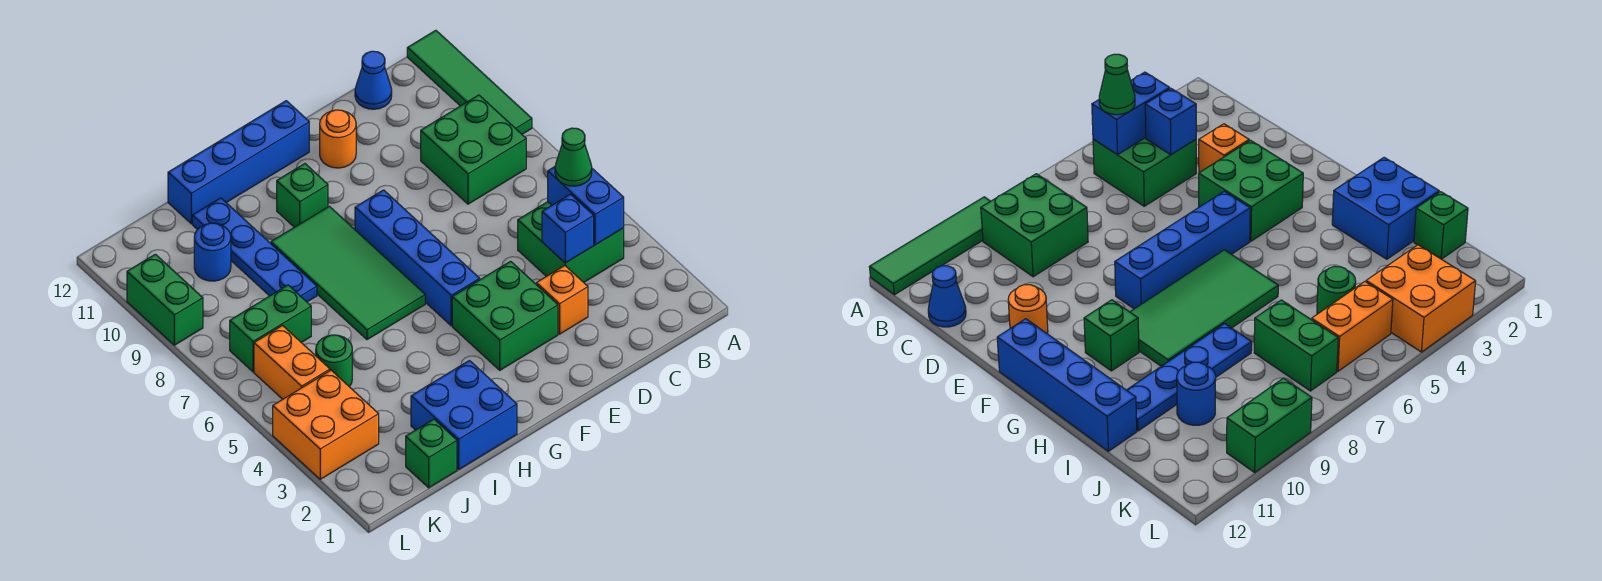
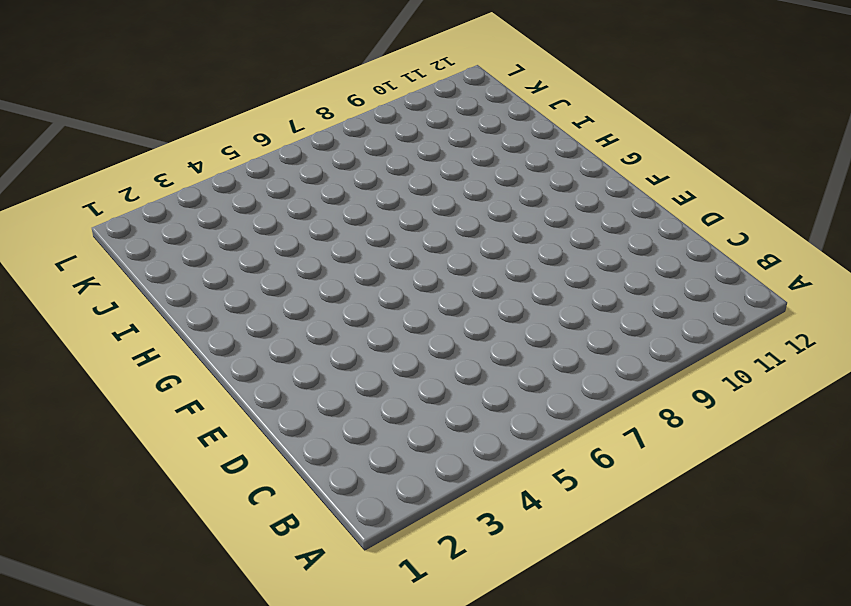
none -> green 1x4 tile [407,30,532,134]
none -> green 2x2 brick [518,202,624,282]
none -> green 2x2 brick [421,95,526,204]

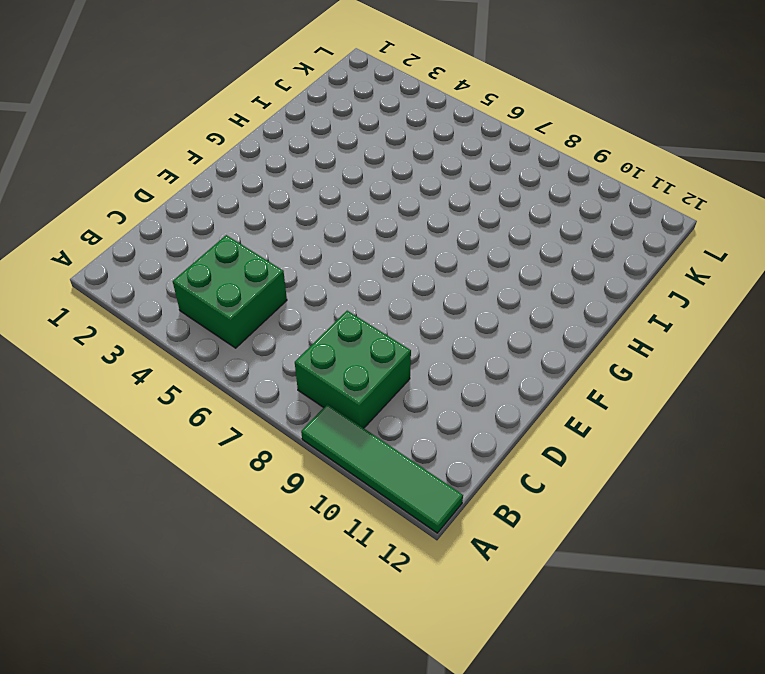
none -> blue 1x1 cone [355,51,392,109]
none -> orange 1x1 brick [536,266,588,334]
none -> green 2x2 brick [452,261,558,370]

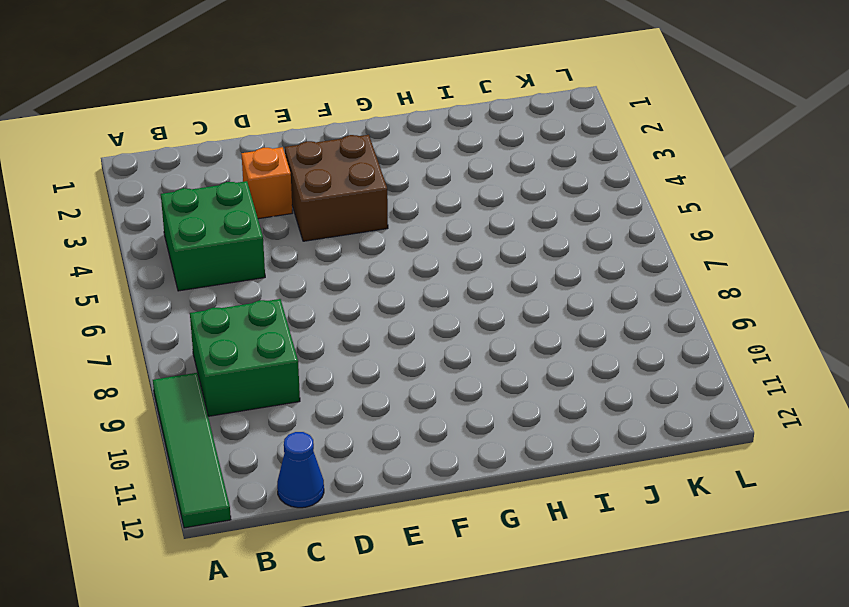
brown 2x2 brick [285,135,388,241] -> green 2x2 brick [452,261,558,370]
none -> orange 1x1 round brick [320,110,356,168]
none -> blue 1x4 brick [355,190,480,326]
none -> blue 1x4 brick [168,101,309,224]

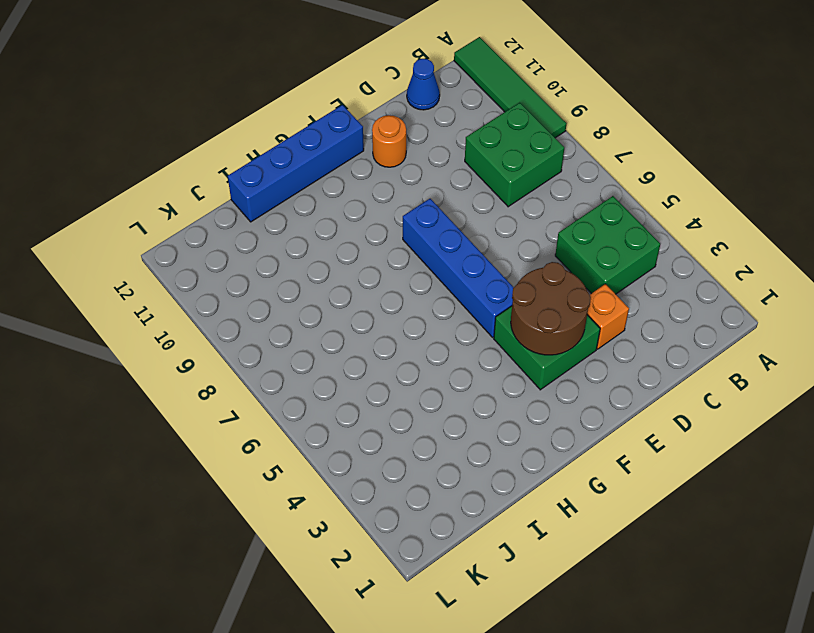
brown 2x2 round brick [511,262,591,355] -> none
none -> green 2x4 tile [271,206,425,340]
none -> green 1x1 brick [277,164,328,227]
none -> blue 2x2 brick [411,361,517,469]

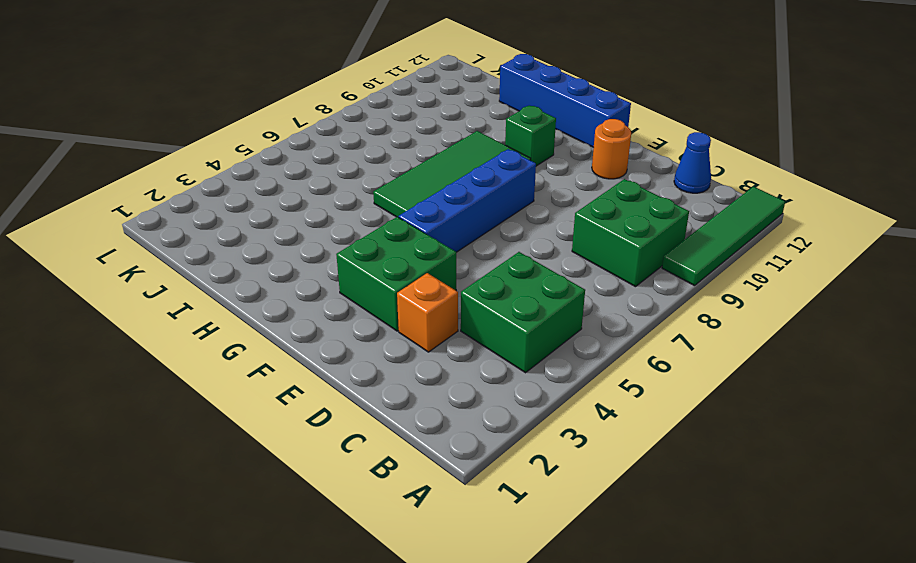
none -> blue 2x2 brick [411,361,517,469]
none -> blue 1x4 plate [192,198,317,302]
none -> green 1x1 brick [406,419,457,488]

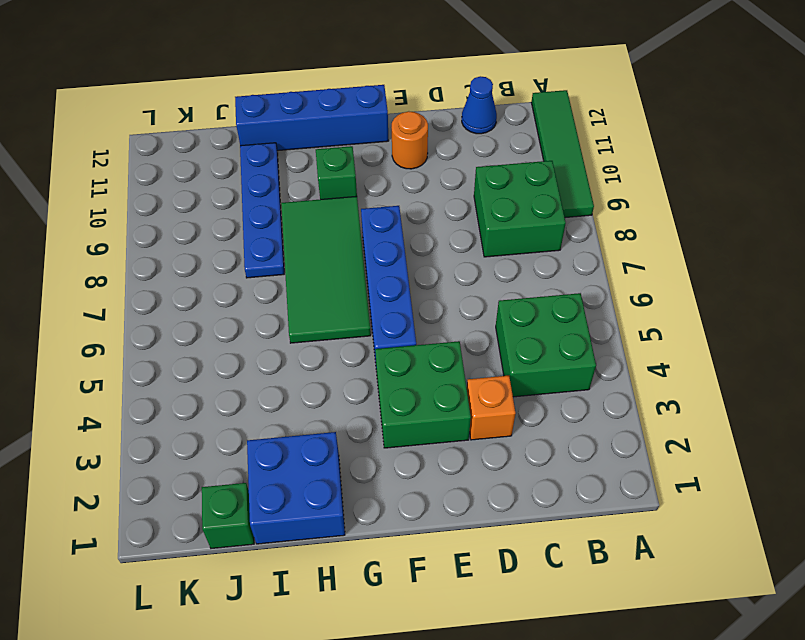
none -> green 1x1 round brick [316,335,352,387]
none -> green 1x2 brick [230,285,311,372]
none -> blue 1x1 round brick [194,223,231,281]

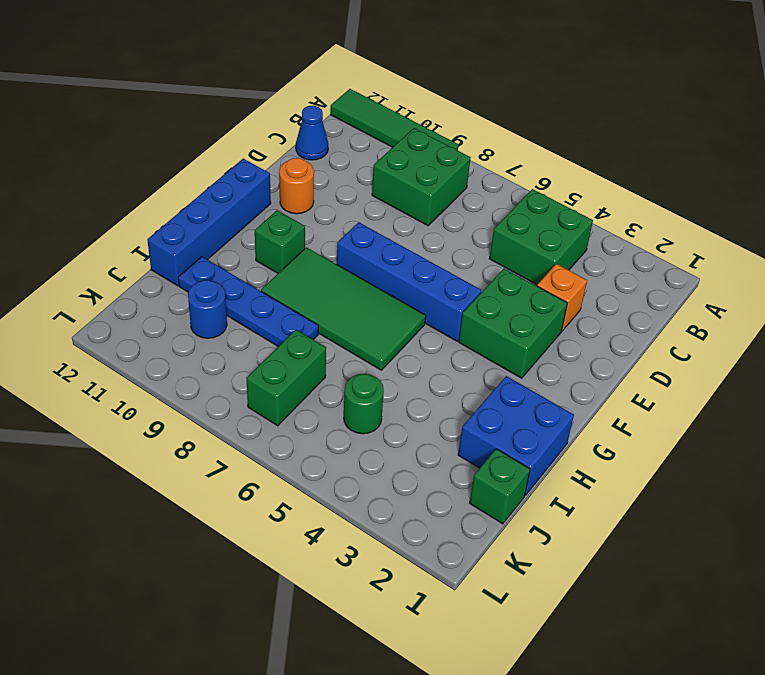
none -> orange 2x2 brick [273,370,379,479]
none -> orange 1x2 brick [254,326,330,399]
none -> green 1x2 brick [127,254,203,345]

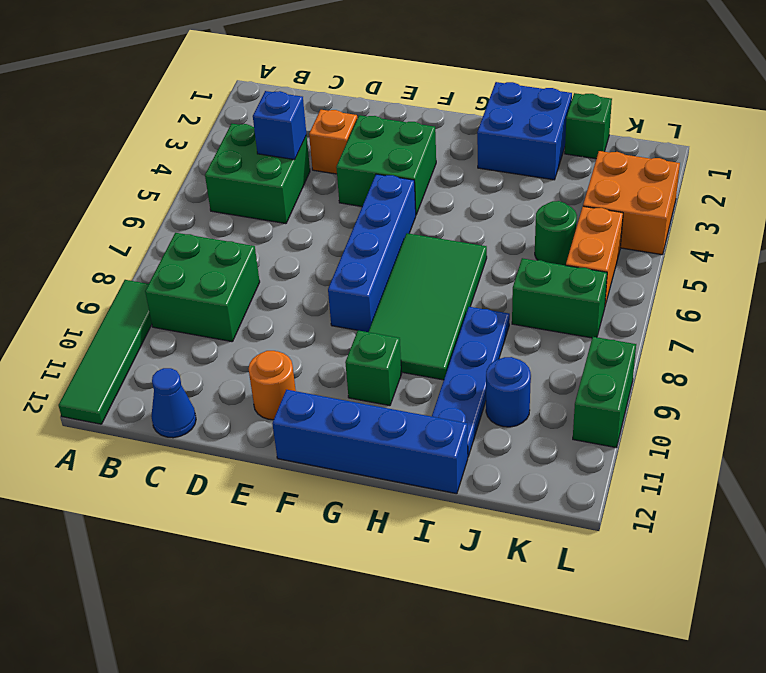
none -> blue 1x2 brick [548,167,624,245]
none -> green 1x1 cone [555,128,592,186]

